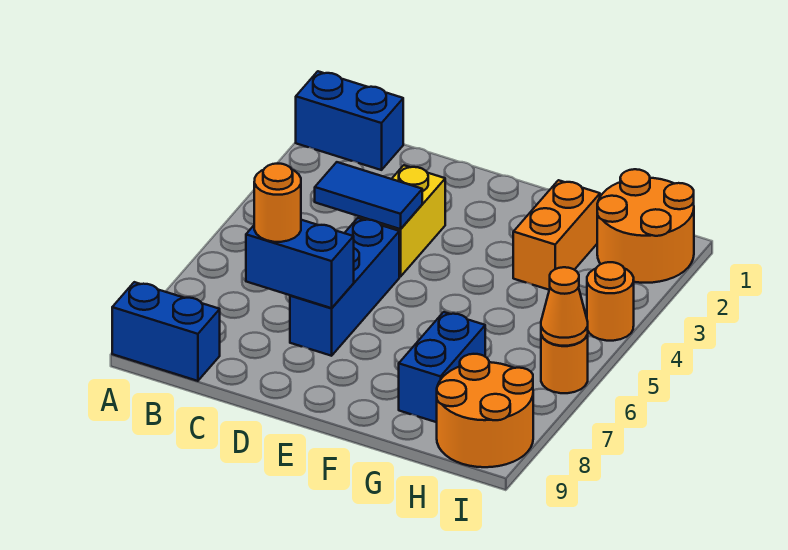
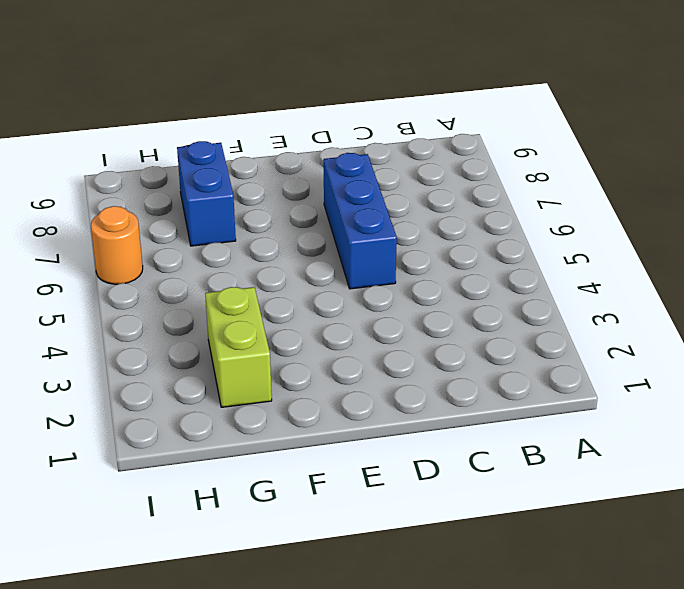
lime 1x2 brick [205,287,272,407] -> orange 1x2 brick [513,180,600,290]
none -> blue 1x2 brick [296,71,403,170]
none -> blue 1x2 brick [112,282,220,381]
none -> yellow 1x2 brick [359,165,445,277]

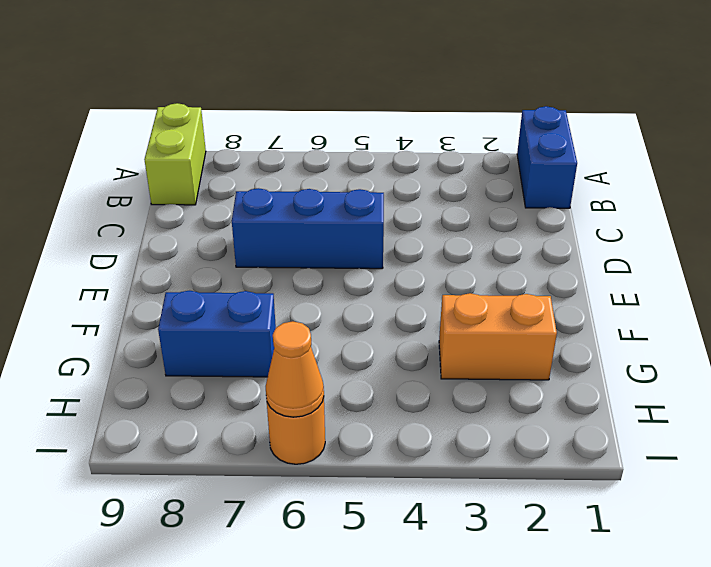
lime 1x2 brick [144,103,206,205] -> blue 1x2 brick [112,282,220,381]
none -> yellow 1x2 brick [359,165,445,277]
none -> orange 2x2 round brick [597,169,694,283]
none -> orange 2x2 round brick [437,354,533,467]

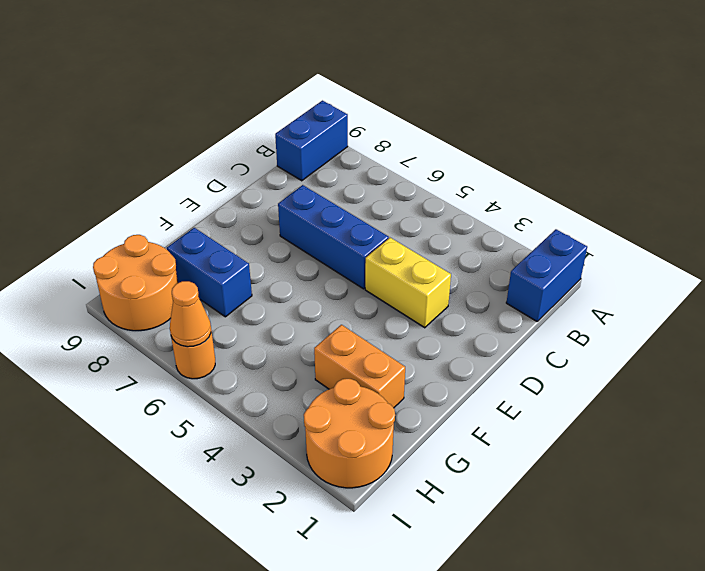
none -> orange 1x1 round brick [587,262,634,341]
none -> blue 1x2 tile [315,162,422,229]
none -> blue 1x2 brick [246,220,354,308]

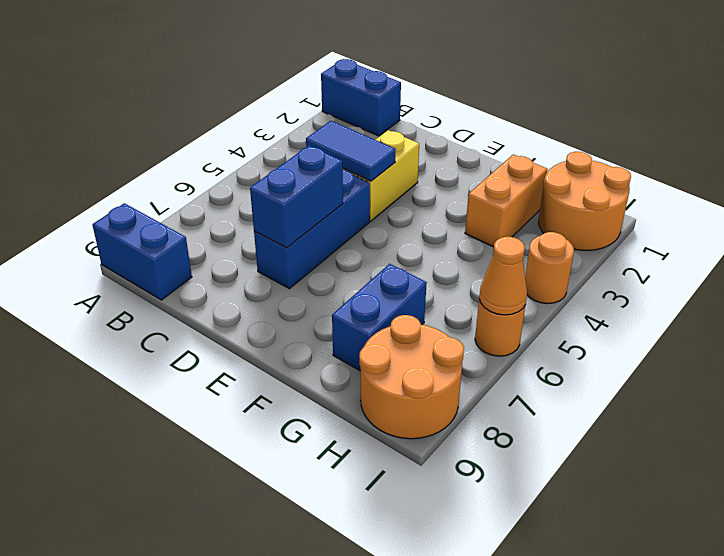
blue 1x2 brick [250,146,343,248] -> blue 1x2 brick turned to [246,220,354,308]
none -> orange 1x1 round brick [254,164,301,242]

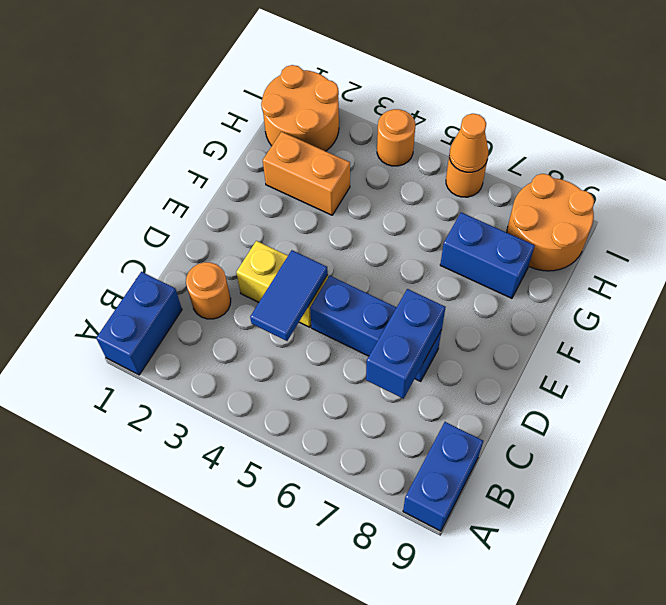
orange 1x1 round brick [186,262,231,319] -> orange 1x1 round brick moved to [254,164,301,242]

